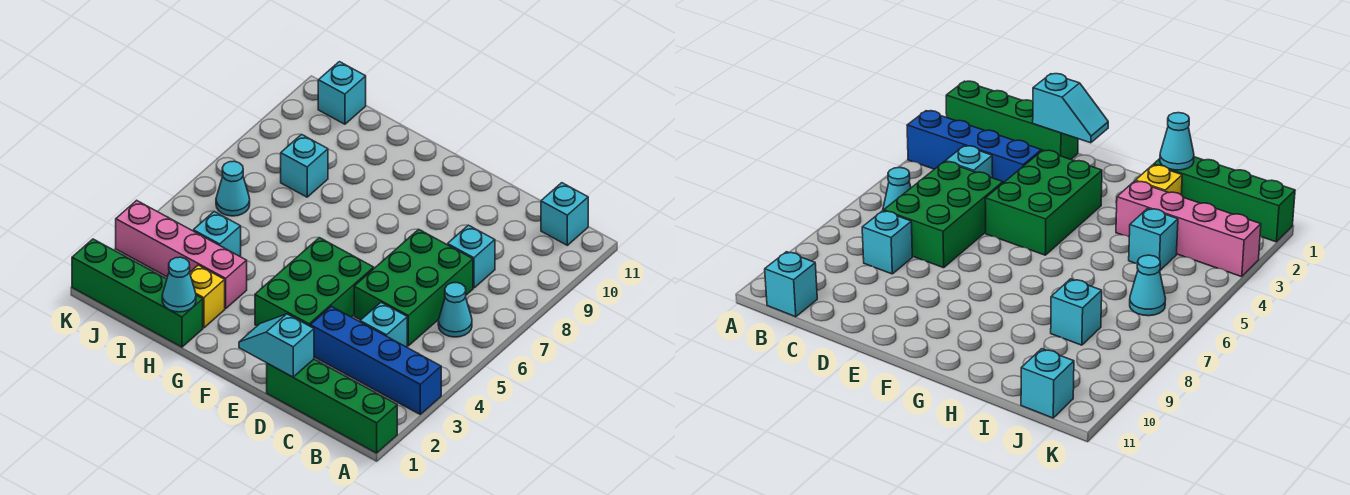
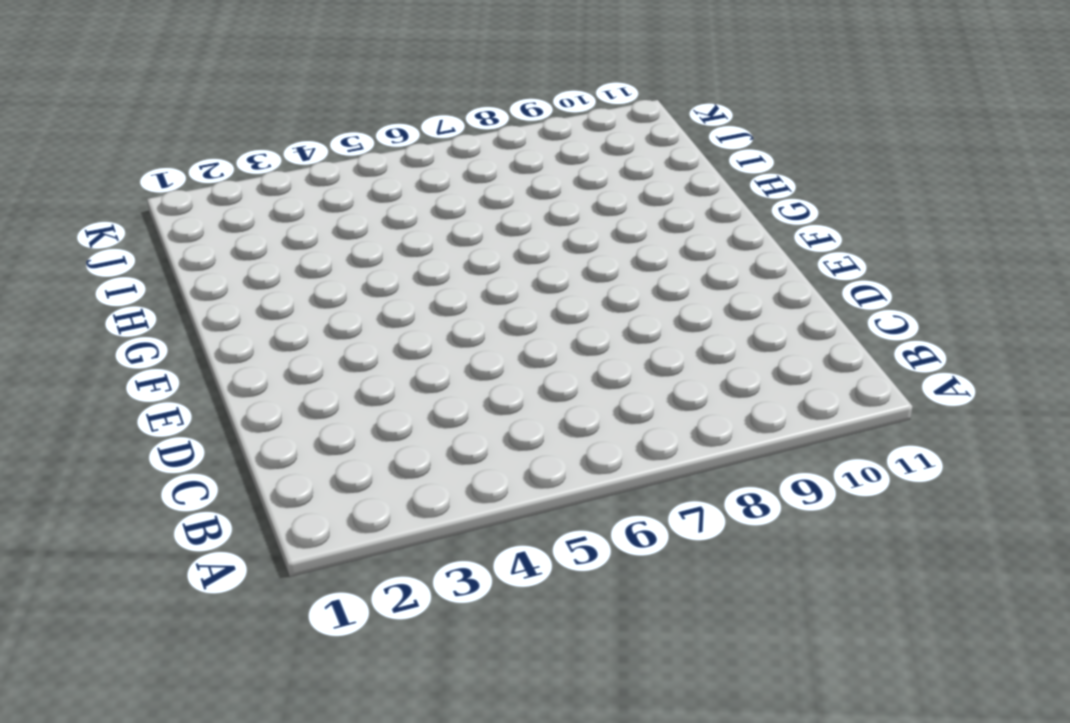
none -> green 1x4 brick [267,359,397,453]
none -> blue 1x4 brick [310,306,441,414]
none -> cyan 1x1 cone [438,283,472,337]

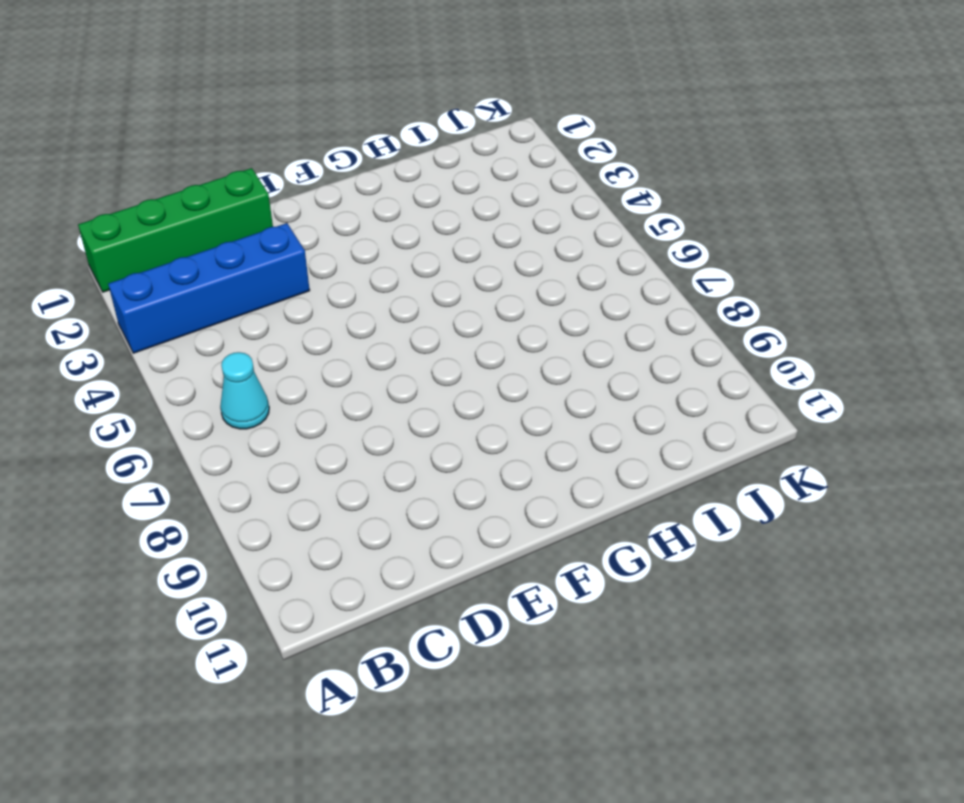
none -> cyan 1x1 brick [541,183,588,245]
none -> cyan 1x1 brick [360,302,407,347]
none -> green 2x3 brick [354,229,473,346]

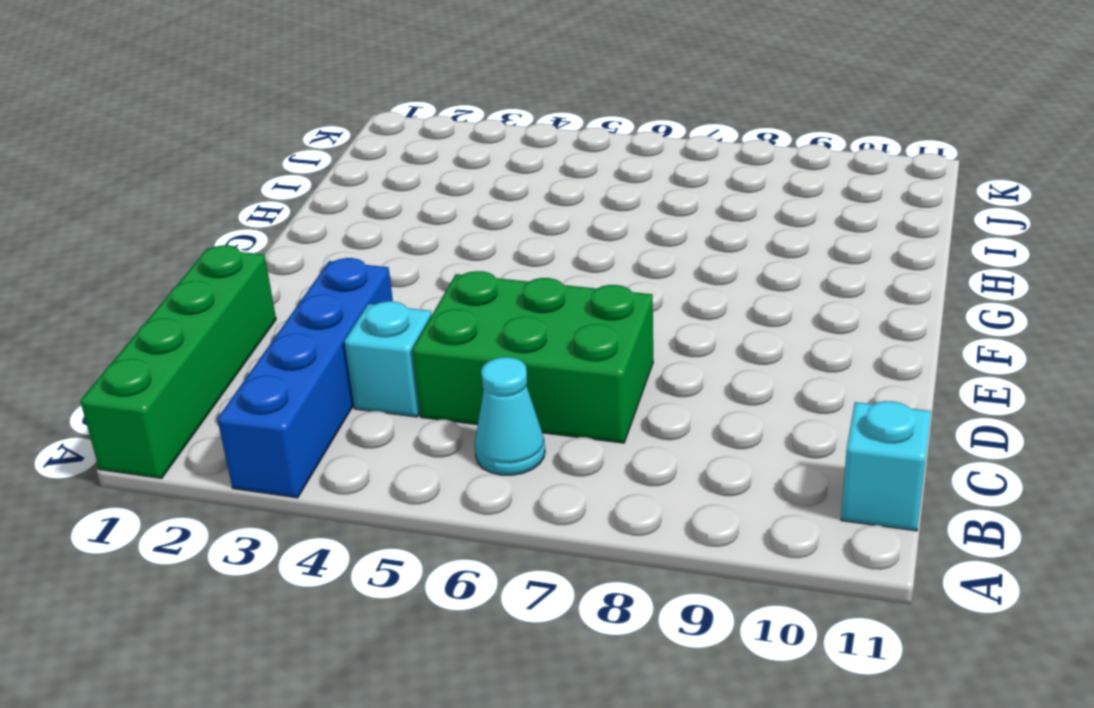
none -> cyan 1x1 brick [448,225,495,288]
none -> green 2x3 brick [255,238,374,326]
none -> green 1x4 brick [72,239,203,347]

